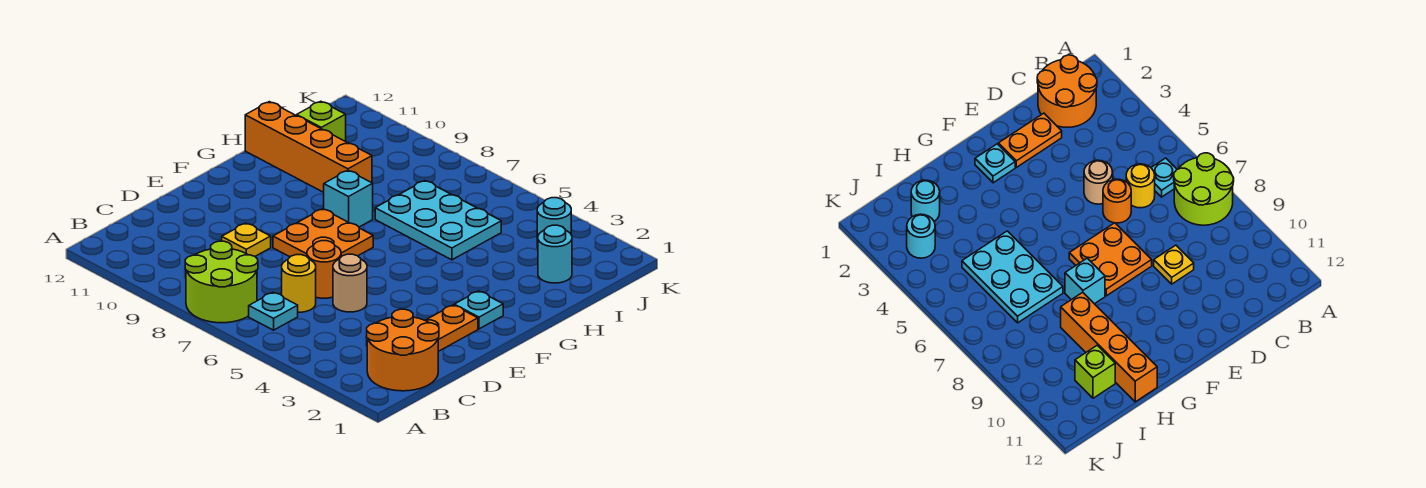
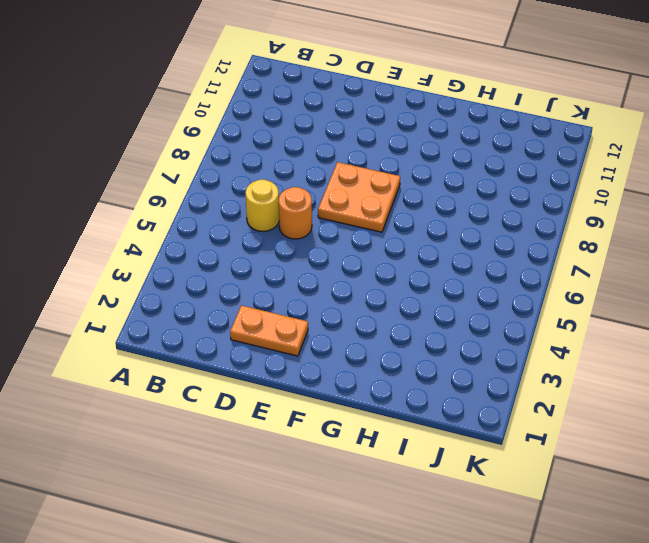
none -> lime 2x2 round brick [185,241,258,323]
none -> orange 2x2 round brick [367,309,439,391]
none -> cyan 1x1 plate [249,292,298,330]

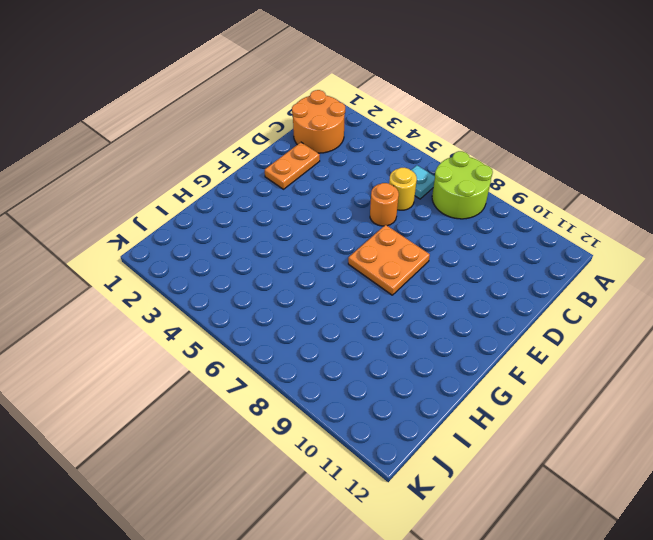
none -> tan 1x1 round brick [333,254,367,312]
none -> yellow 1x1 plate [222,223,271,256]
none -> cyan 1x1 plate [454,291,503,329]

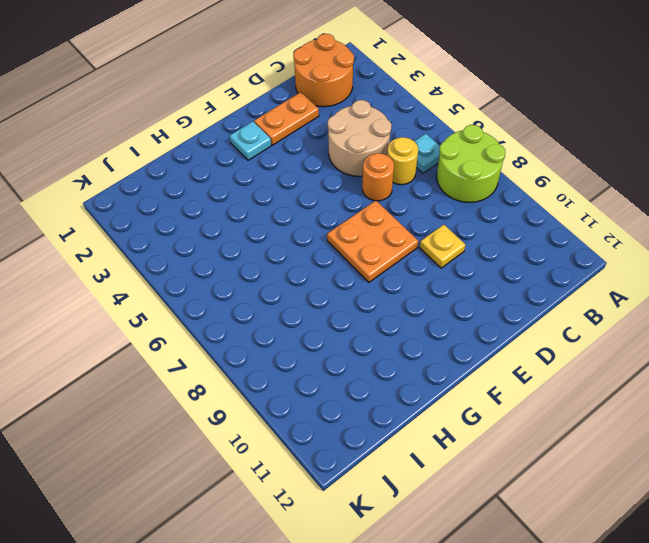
tan 2x2 round brick [328,100,392,176] -> tan 1x1 round brick [333,254,367,312]
none -> cyan 1x1 brick [324,171,373,227]
none -> cyan 2x3 plate [375,181,501,260]
none -> orange 1x4 brick [245,102,372,192]

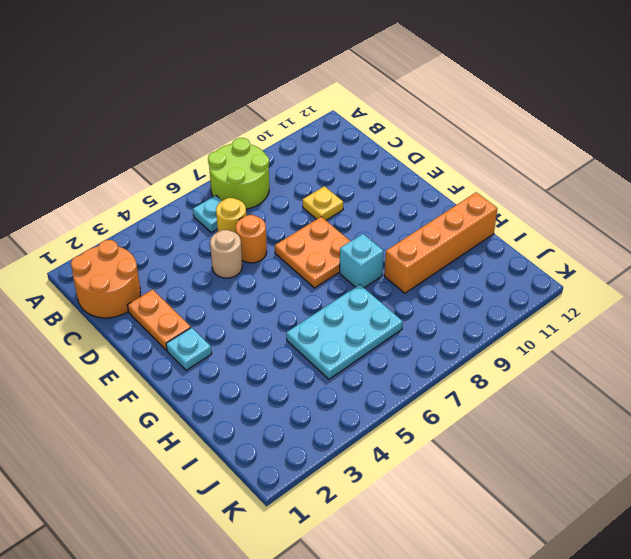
none -> cyan 1x1 round brick [538,225,572,283]
none -> lime 1x1 brick [297,101,346,141]
none -> cyan 1x1 round brick [537,198,571,248]

